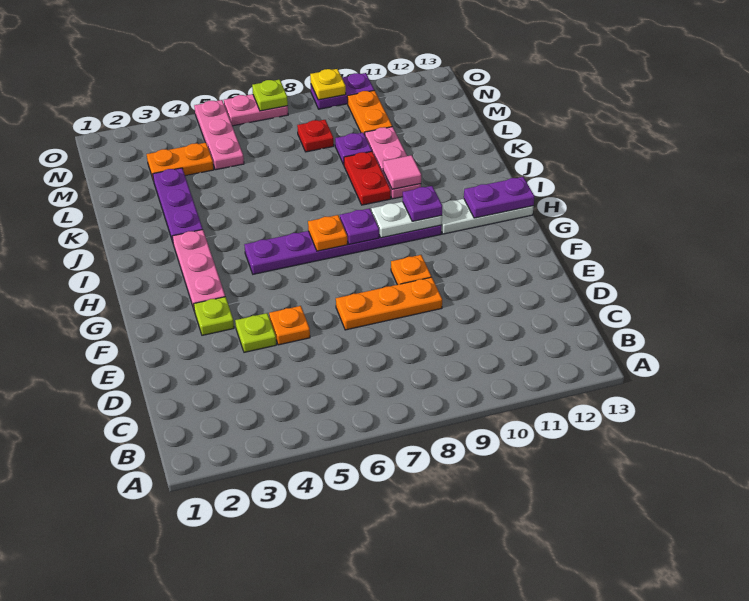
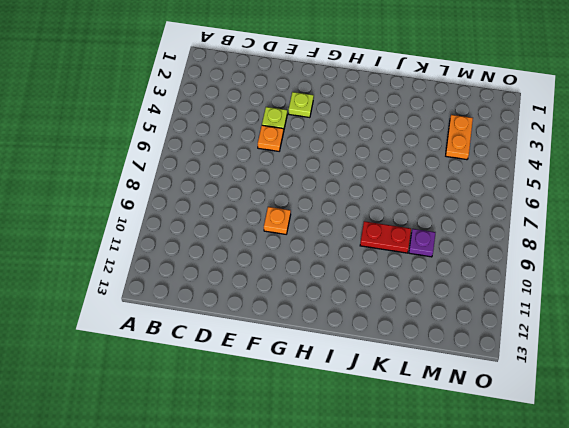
none -> orange 1x3 plate [336,277,442,330]
none -> pink 1x3 plate [172,230,225,309]
none -> purple 1x6 plate [244,225,442,274]

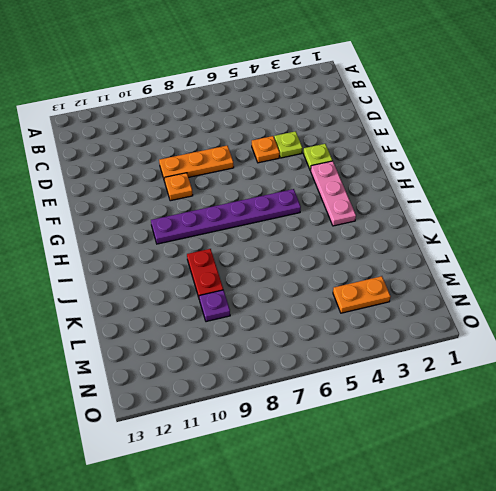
none -> white 1x3 plate [441,199,534,234]
none -> purple 1x3 plate [153,168,203,242]
none -> pink 1x3 plate [365,127,421,199]

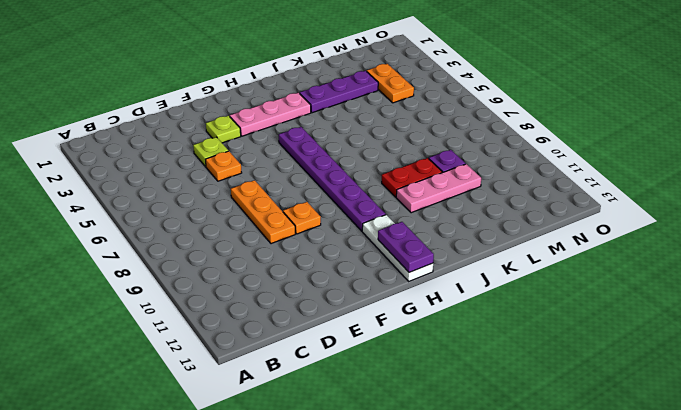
none -> pink 1x3 plate [194,100,244,170]
none -> red 1x1 plate [297,120,334,152]
none -> orange 1x2 plate [347,90,392,134]

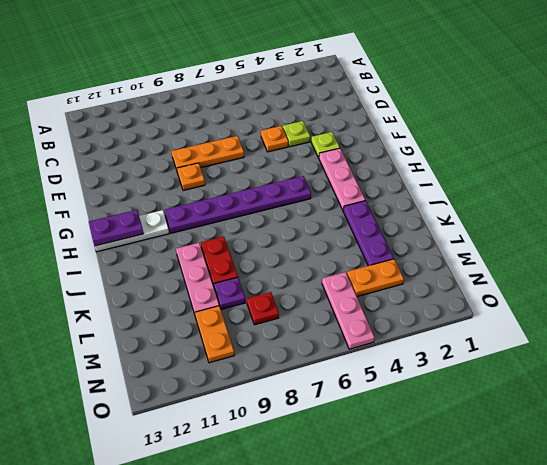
none -> pink 1x2 plate [224,94,288,126]
none -> purple 1x2 plate [311,73,374,109]
none -> orange 1x1 plate [308,215,347,251]

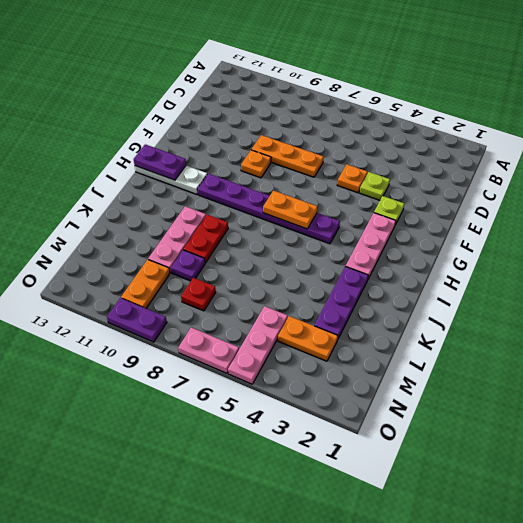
orange 1x2 plate [263,191,317,229] -> orange 1x1 plate [308,215,347,251]
none -> purple 1x1 plate [340,208,379,244]
none -> white 1x2 plate [371,202,442,238]
none -> pink 1x1 tile [383,155,421,189]

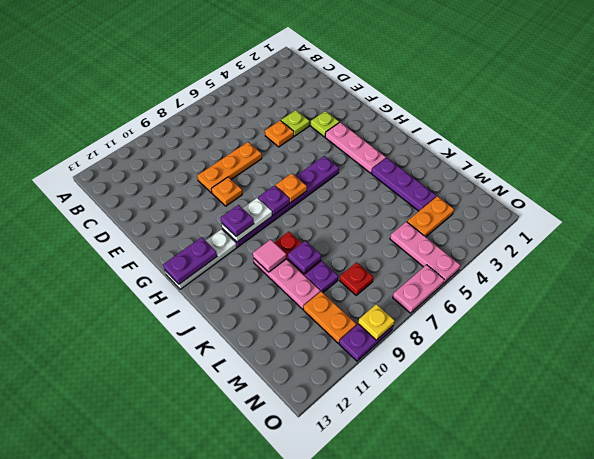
purple 1x1 plate [288,241,321,273] -> none
none -> lime 1x1 plate [252,80,288,111]

